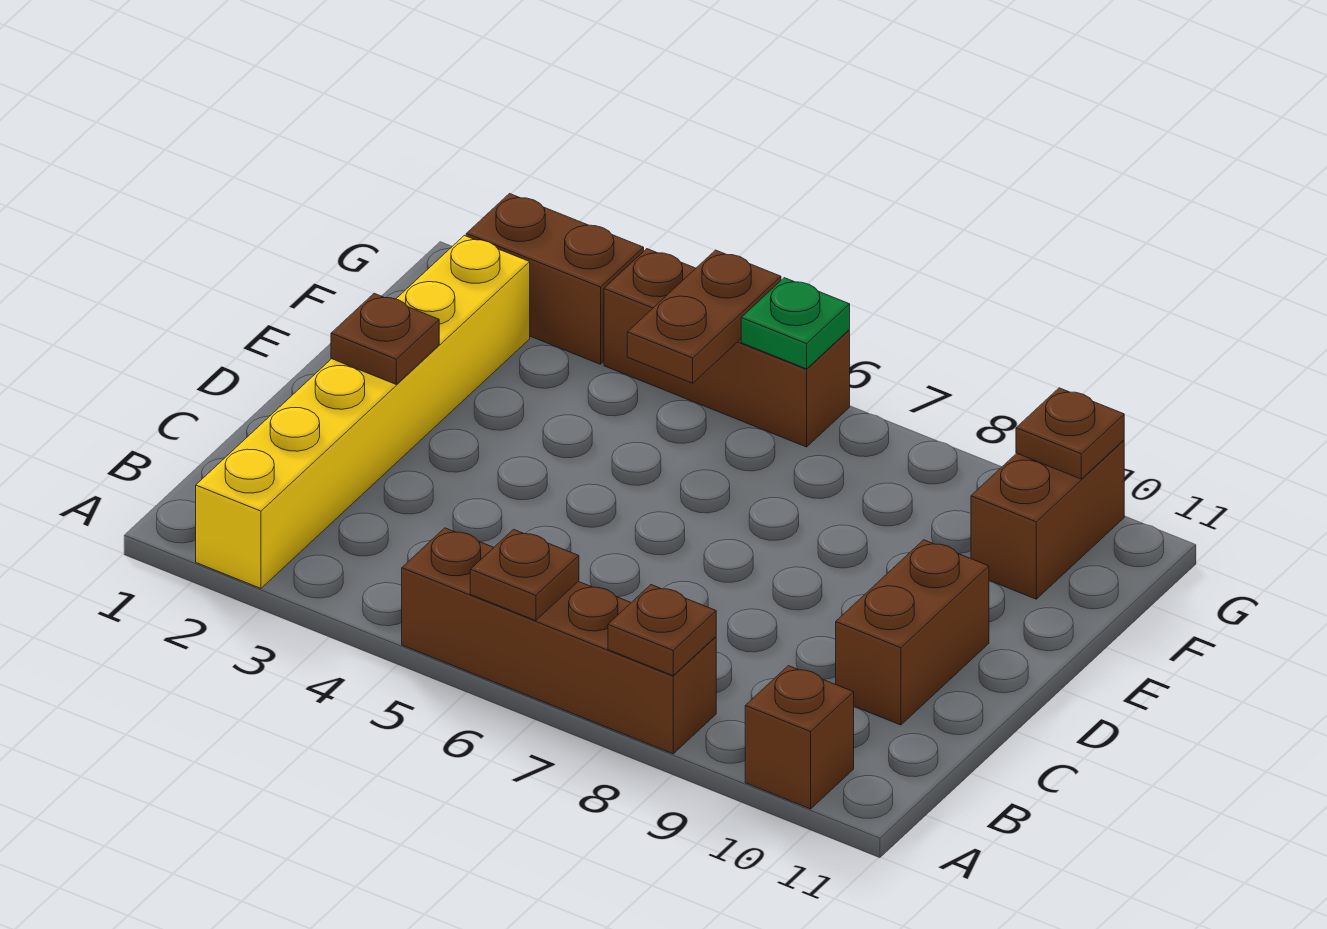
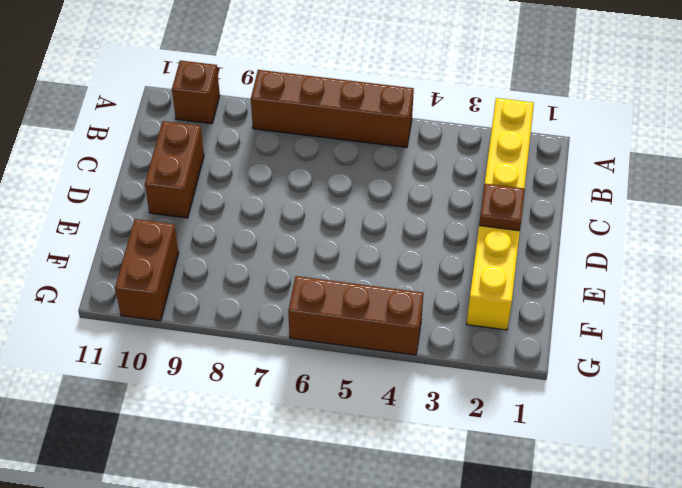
none -> brown 1x2 brick [466,194,644,364]
none -> brown 1x1 plate [470,529,579,621]
none -> brown 1x1 plate [608,585,716,676]

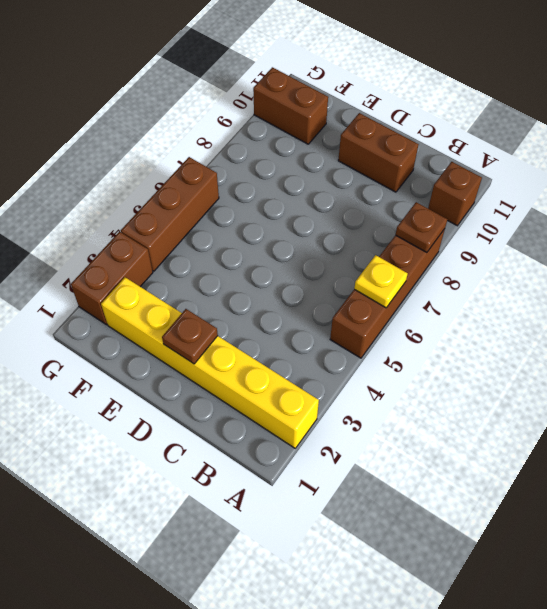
yellow 1x1 plate [354,255,408,308] -> brown 1x1 plate [470,529,579,621]
none -> brown 1x2 plate [627,250,781,383]
none -> green 1x1 plate [741,278,850,369]
none -> brown 1x1 plate [1016,388,1124,479]

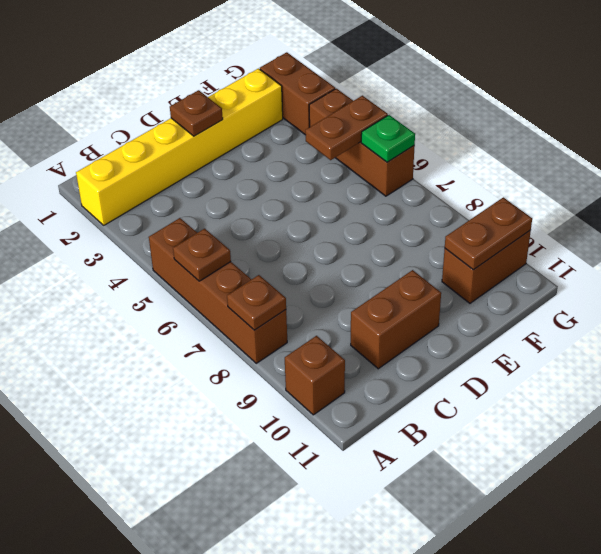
brown 1x2 plate [445,197,532,270] -> brown 1x1 plate [1016,388,1124,479]

